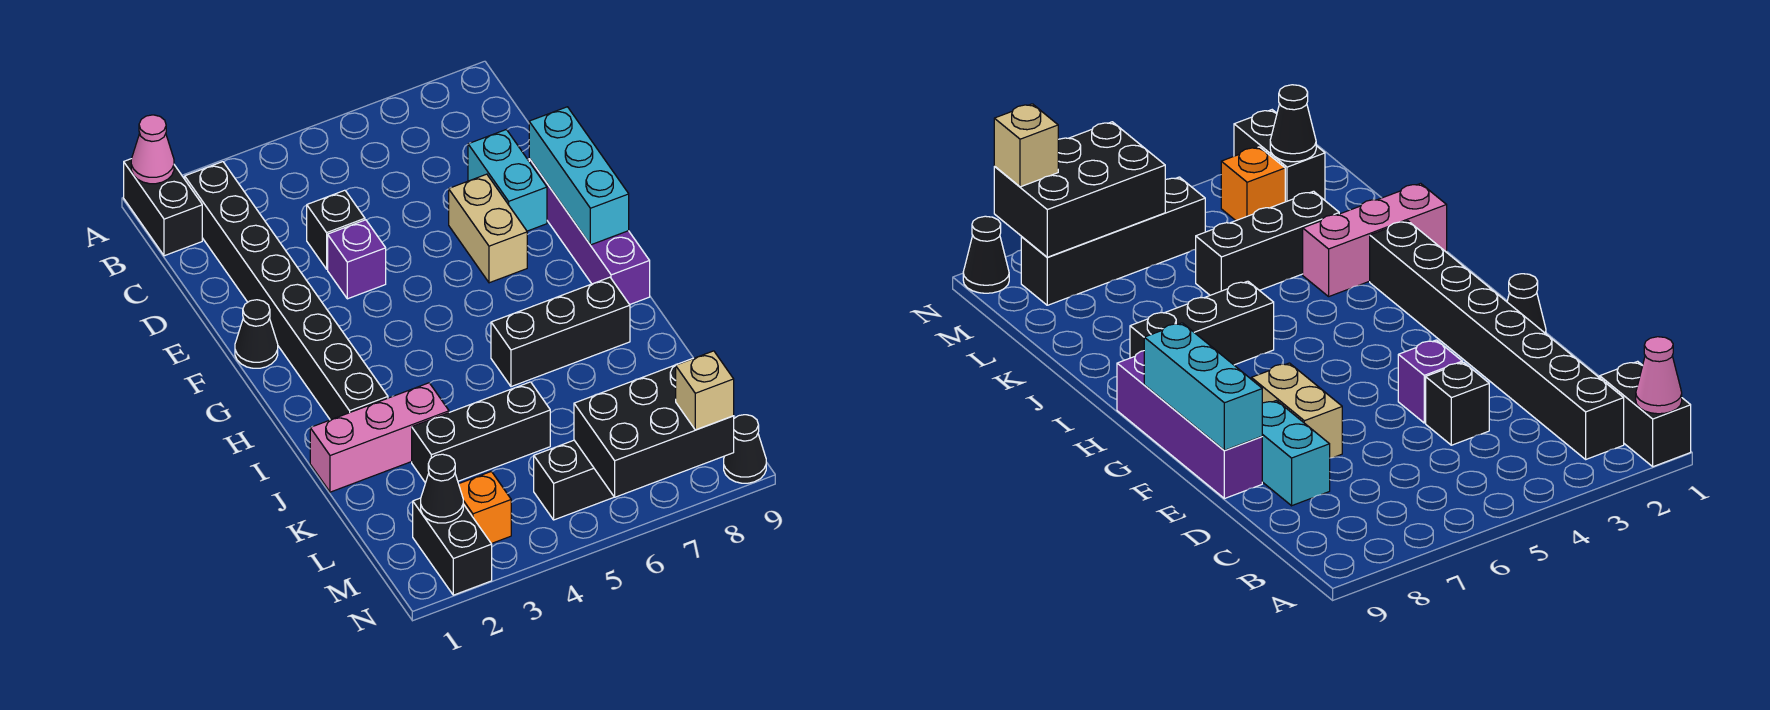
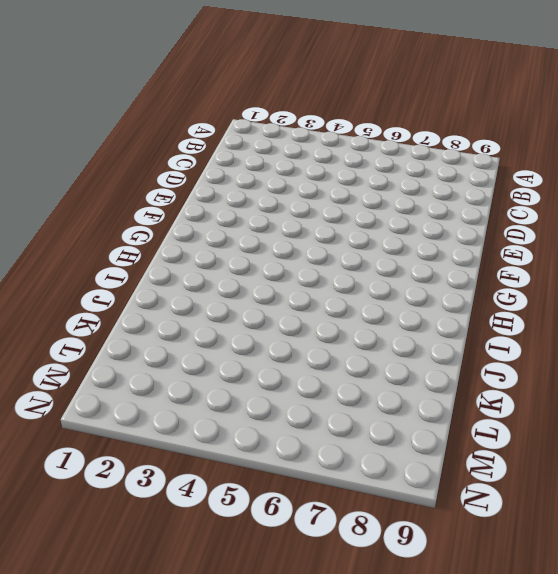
none -> black 1x2 brick [124,159,202,256]
none -> black 1x8 brick [185,162,388,420]
none -> black 1x1 brick [307,190,365,269]

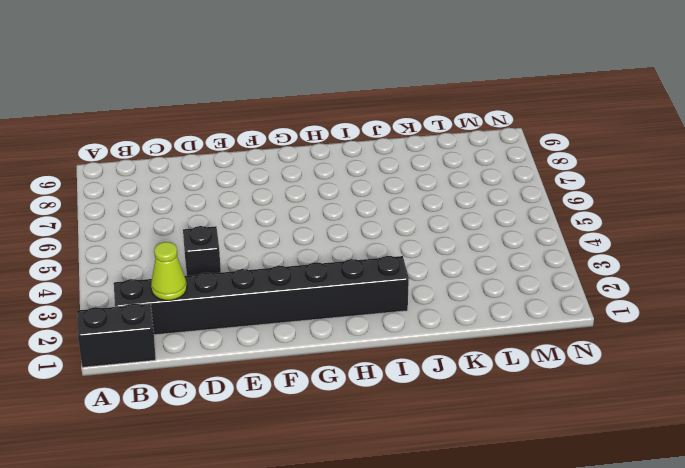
lime 1x1 cone [151,242,187,300] -> none
none -> cyan 1x2 brick [468,130,547,231]
none -> purple 1x1 brick [328,220,386,299]
none -> tan 1x2 brick [449,174,527,283]

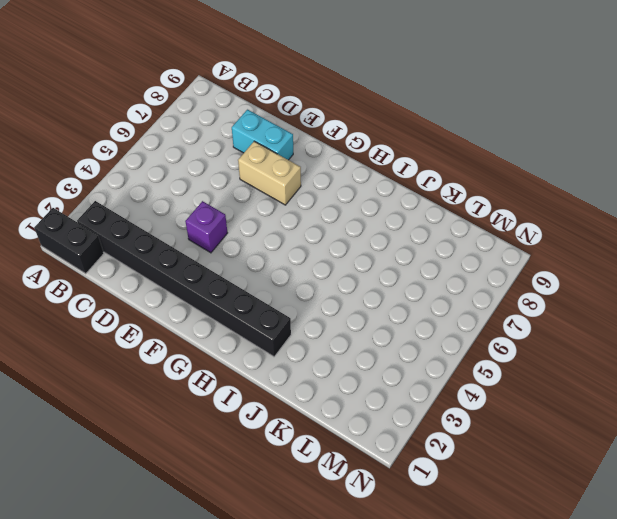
none -> black 1x1 brick [307,190,365,269]
none -> purple 1x4 brick [529,159,650,305]
none -> black 1x1 cone [235,300,278,368]

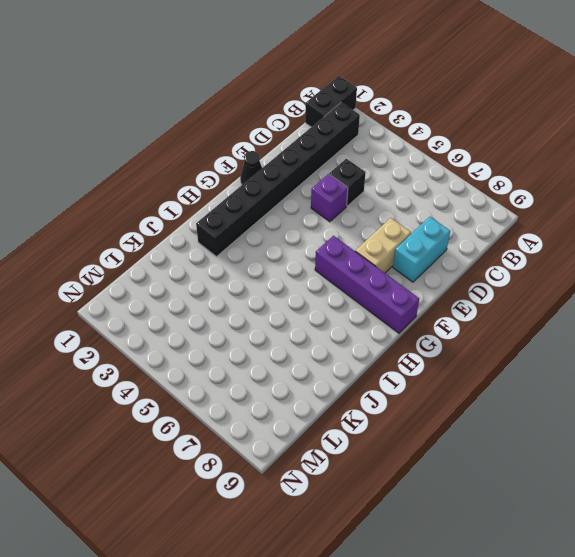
purple 1x4 brick [315,236,419,333] -> purple 1x4 brick turned to [529,159,650,305]
none -> black 1x3 brick [491,277,630,387]
none -> pink 1x3 brick [310,383,449,492]
none -> black 1x3 brick [412,382,550,483]

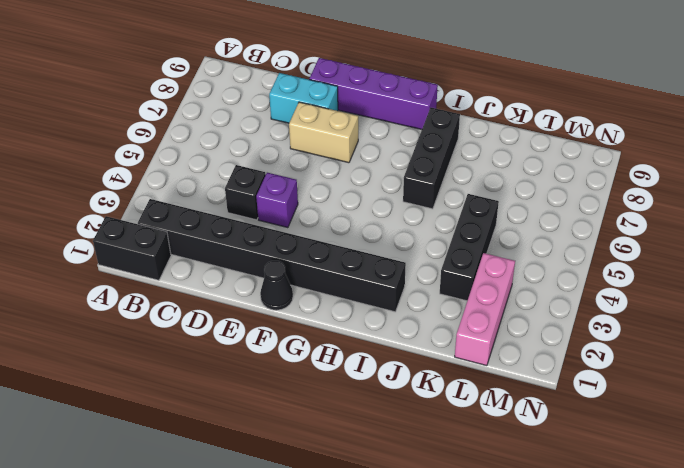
pink 1x3 brick [455,253,515,366] -> pink 1x3 brick moved to [310,383,449,492]
none -> black 1x2 brick [413,498,492,595]
none -> orange 1x1 brick [459,471,511,544]
none -> black 1x4 brick [534,440,614,520]

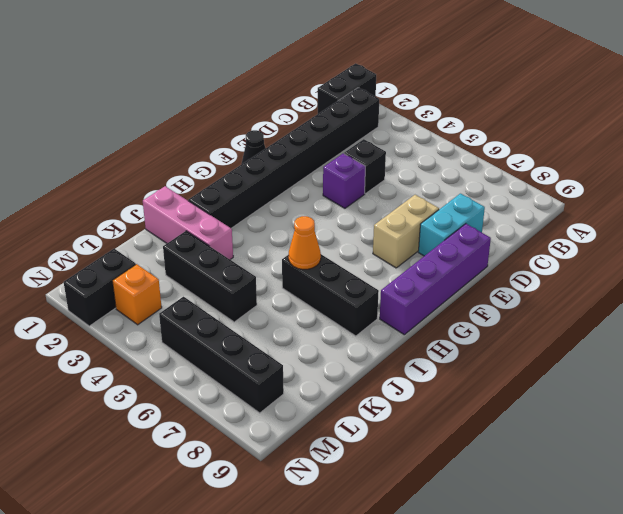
orange 1x1 cone [289,216,321,269] -> none
none -> black 1x1 cone [724,415,766,483]
none -> pink 1x1 cone [131,115,174,184]
none -> cyan 1x3 brick [529,107,629,245]

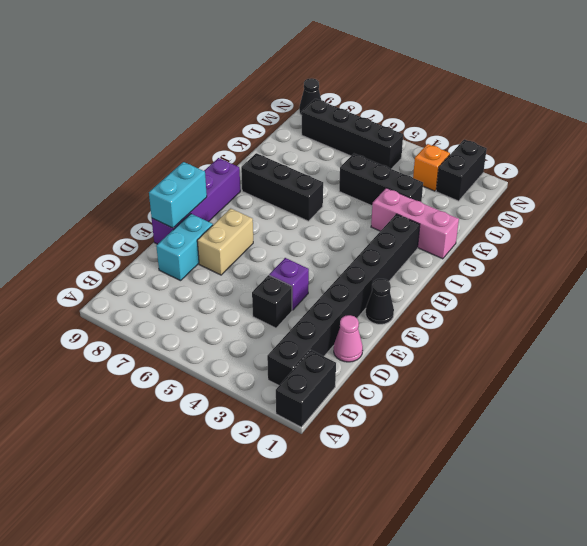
pink 1x1 cone [334,315,363,362] -> pink 1x1 cone moved to [131,115,174,184]
cyan 1x2 brick [149,162,207,228] -> cyan 1x3 brick [529,107,629,245]
none -> black 1x1 cone [421,454,463,523]
none -> black 2x3 brick [574,359,734,497]
none -> tan 1x1 brick [676,351,734,430]

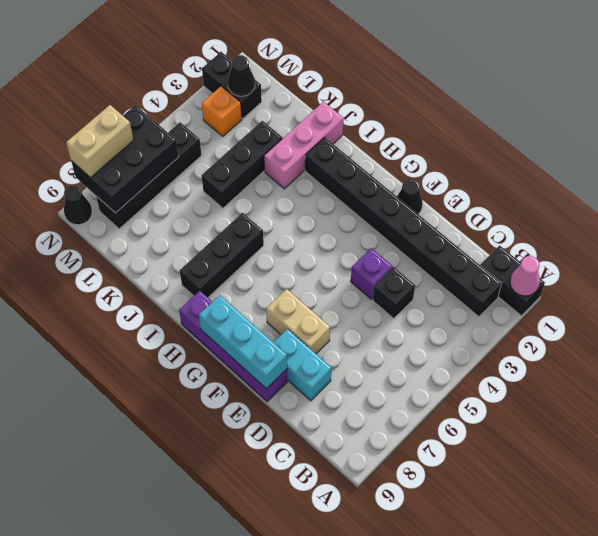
tan 1x2 brick [66,105,133,177] -> tan 1x1 brick [676,351,734,430]

